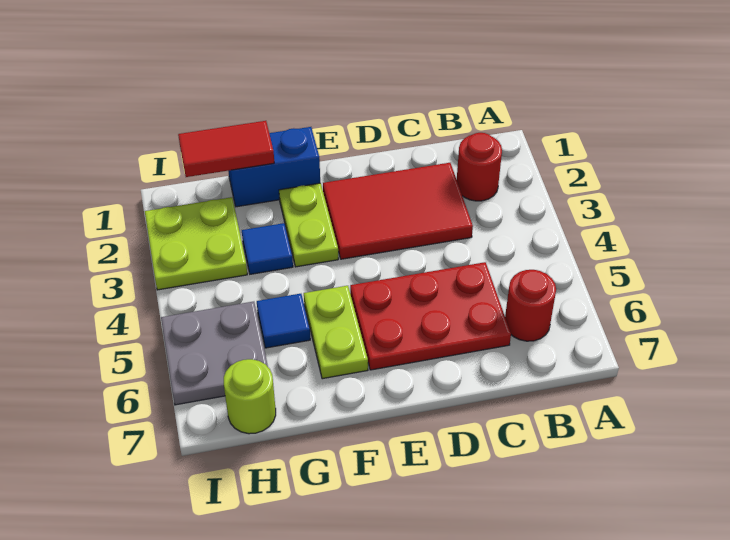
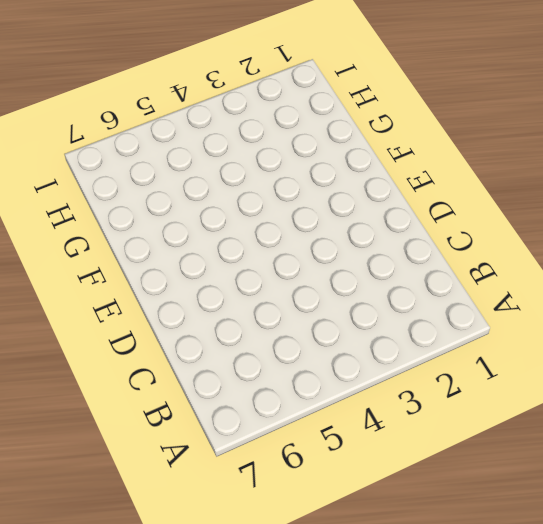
none -> red 1x1 round brick [457,133,502,201]
none -> red 1x1 round brick [505,270,556,341]
none -> red 2x3 tile [323,163,473,259]

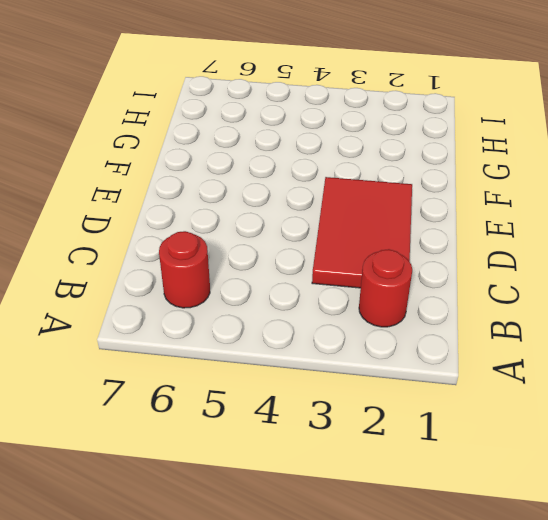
none -> red 2x3 plate [350,262,511,370]
none -> blue 1x2 brick [228,127,320,207]
none -> lime 1x2 plate [279,183,338,267]

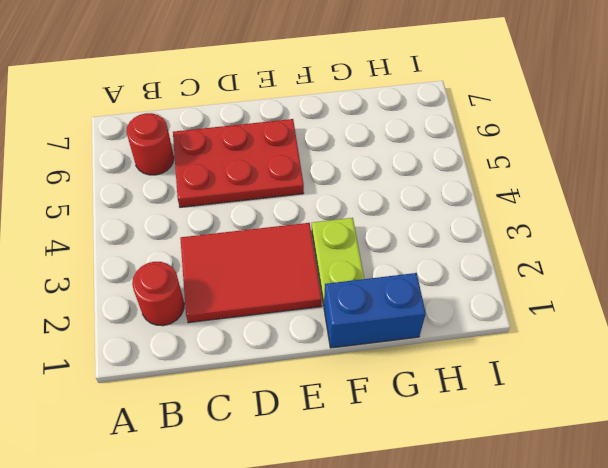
none -> lime 1x2 plate [304,286,368,379]
none -> blue 1x1 tile [242,223,293,274]
none -> blue 1x1 tile [257,294,310,348]

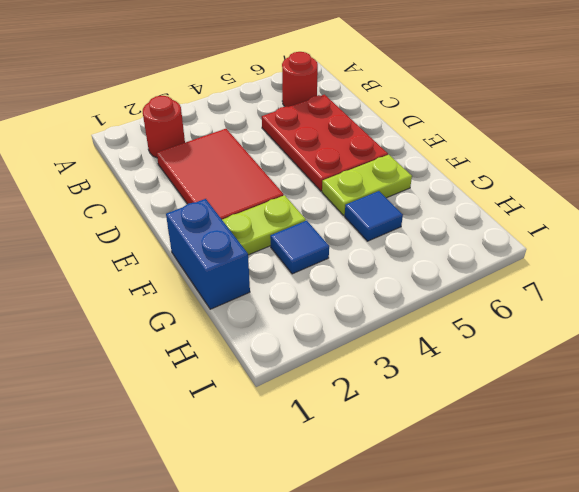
none -> lime 2x2 plate [145,197,247,290]
none -> grey 2x2 plate [161,302,268,405]
none -> lime 1x1 round brick [224,359,276,434]

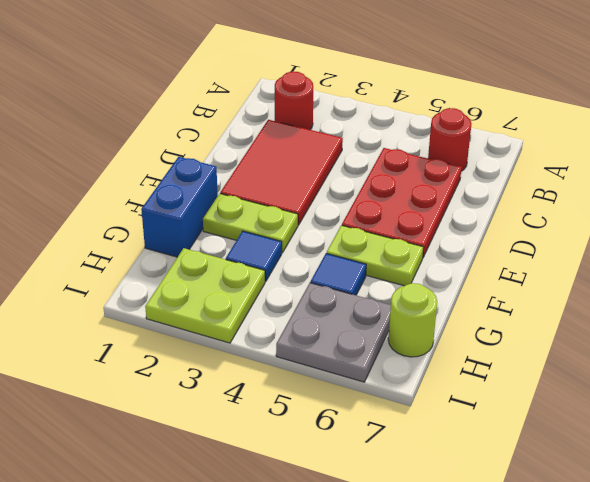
none -> red 1x2 tile [178,121,274,177]

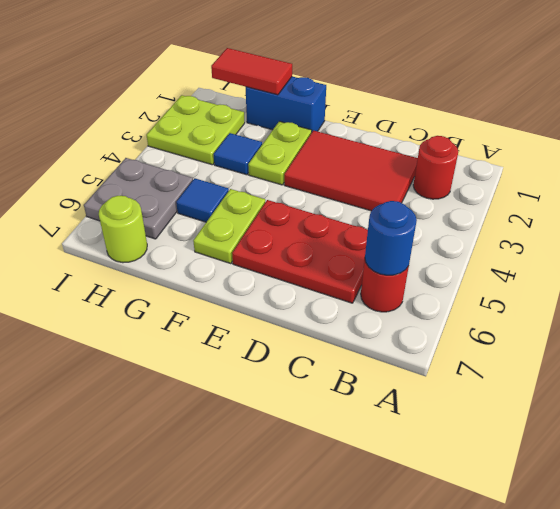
blue 1x1 round brick [365,201,417,275] -> none

